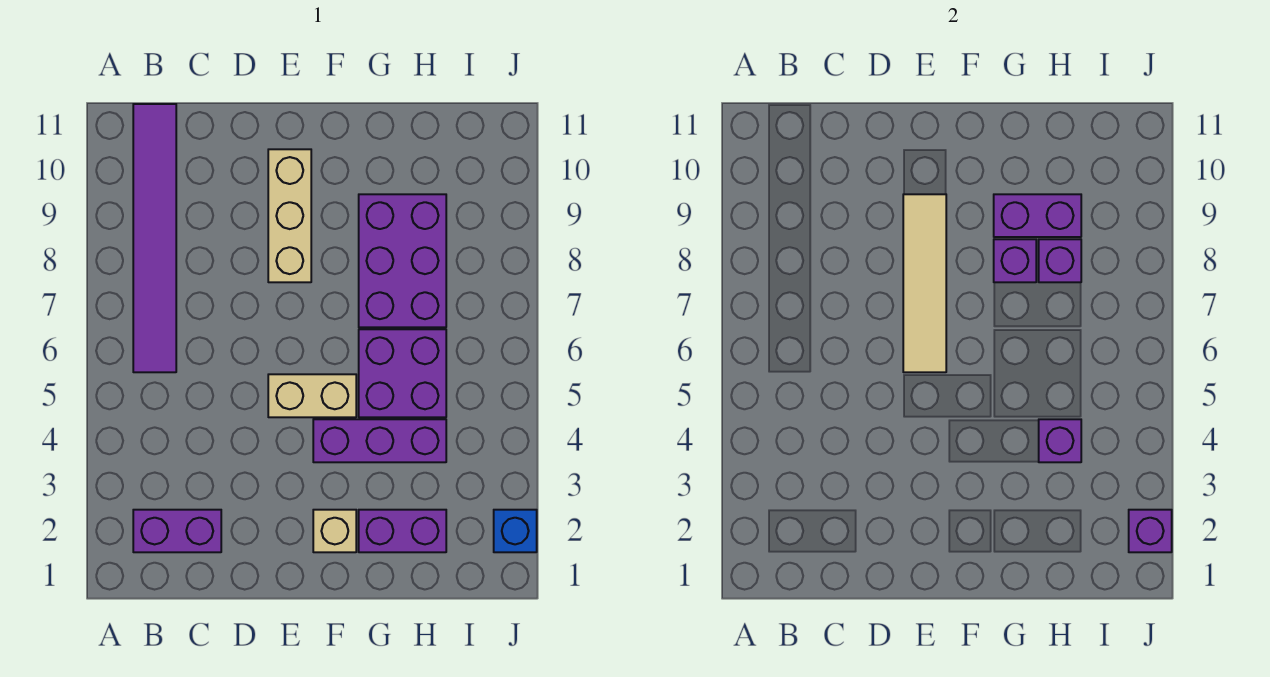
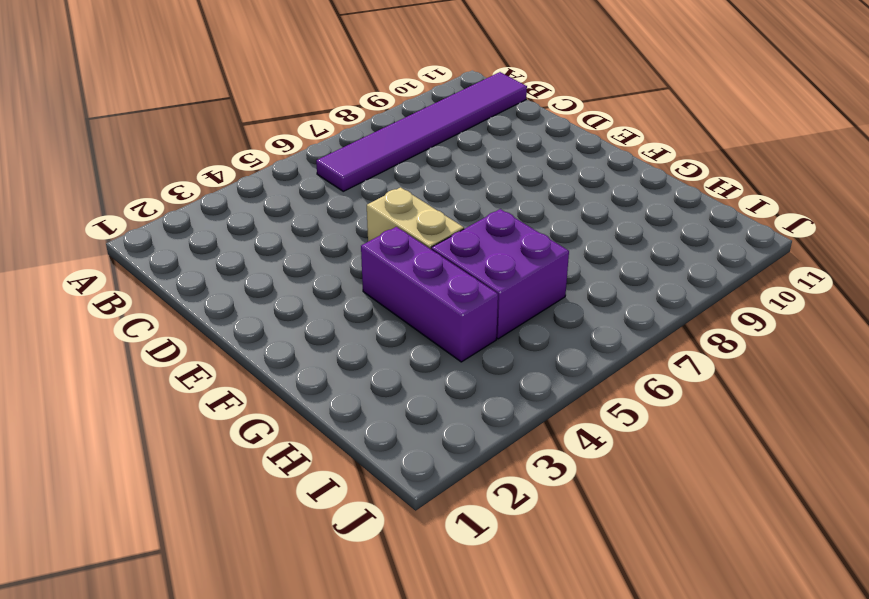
none -> purple 1x2 brick [133,510,221,552]
none -> tan 1x3 brick [268,149,311,282]
none -> tan 1x1 brick [313,510,356,552]

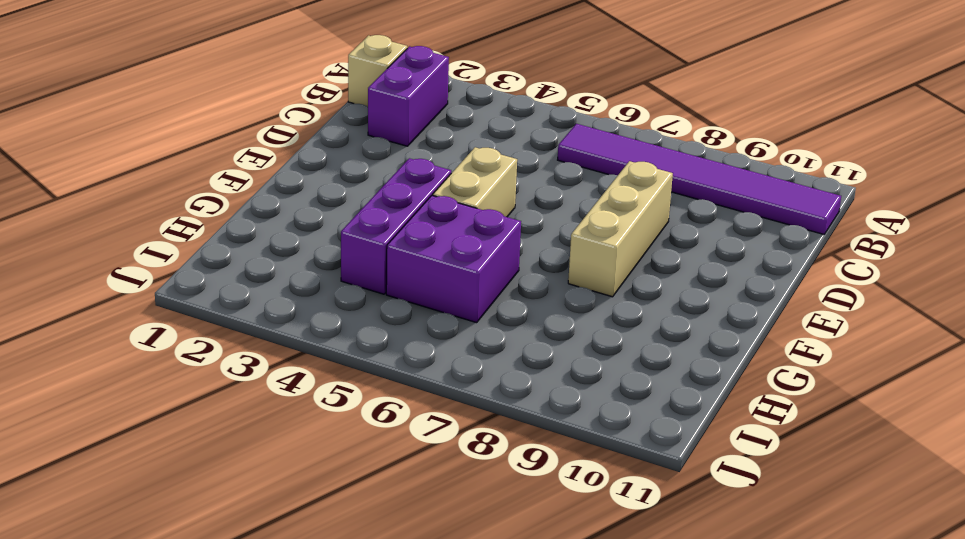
tan 1x1 brick [348,35,407,107] -> tan 1x1 brick moved to [313,510,356,552]
tan 1x3 brick [568,161,673,297] -> tan 1x3 brick turned to [268,149,311,282]
none -> purple 1x2 brick [359,510,446,552]
none -> purple 2x3 brick [359,194,446,327]
none -> blue 1x1 brick [494,510,537,552]

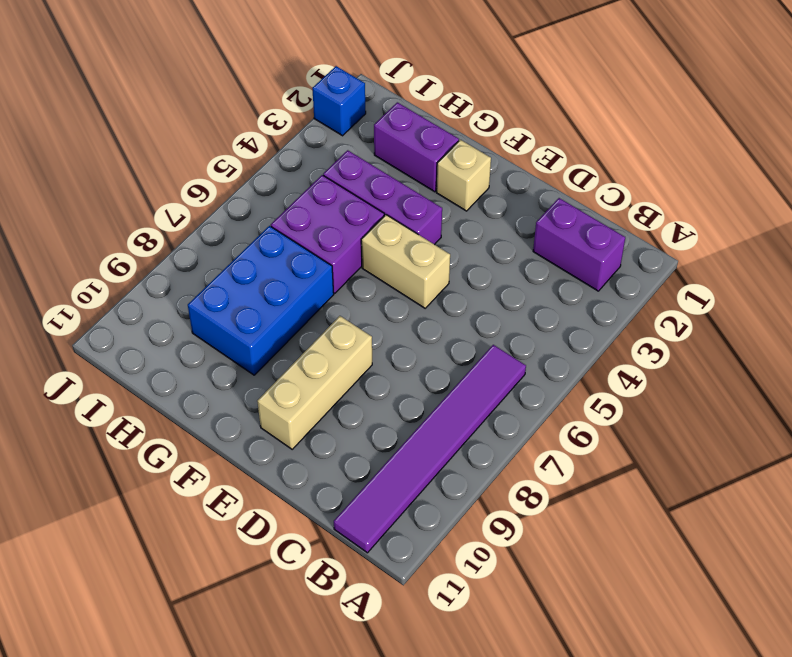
blue 2x3 brick [188,226,334,375] -> purple 2x3 brick [359,194,446,327]
none -> tan 1x4 tile [903,194,946,372]
none -> purple 1x1 brick [994,239,1036,282]
none -> purple 1x2 brick [994,194,1081,237]

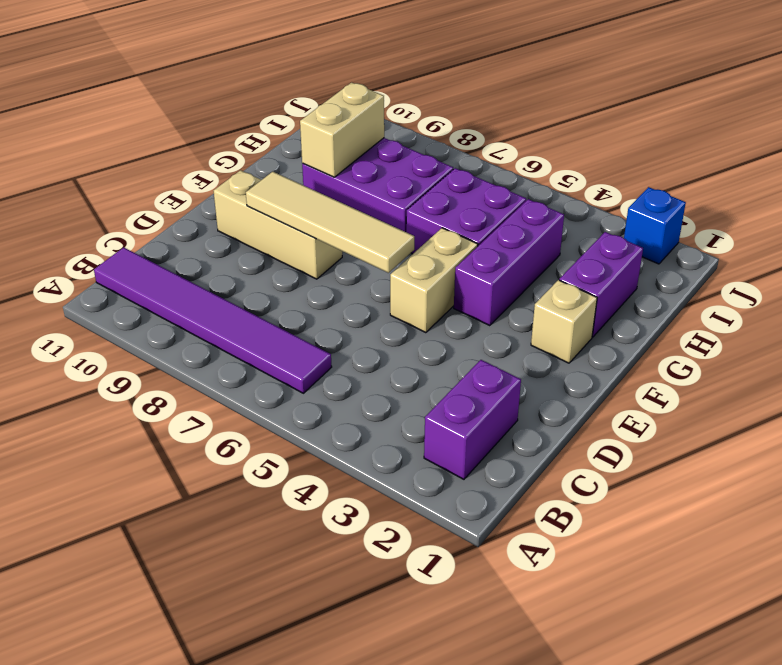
tan 1x2 brick [300,82,384,177] -> purple 1x2 brick [994,194,1081,237]
none -> purple 1x1 brick [994,239,1036,282]
none -> purple 1x1 brick [1039,419,1081,462]
none -> purple 1x1 brick [1039,239,1081,282]

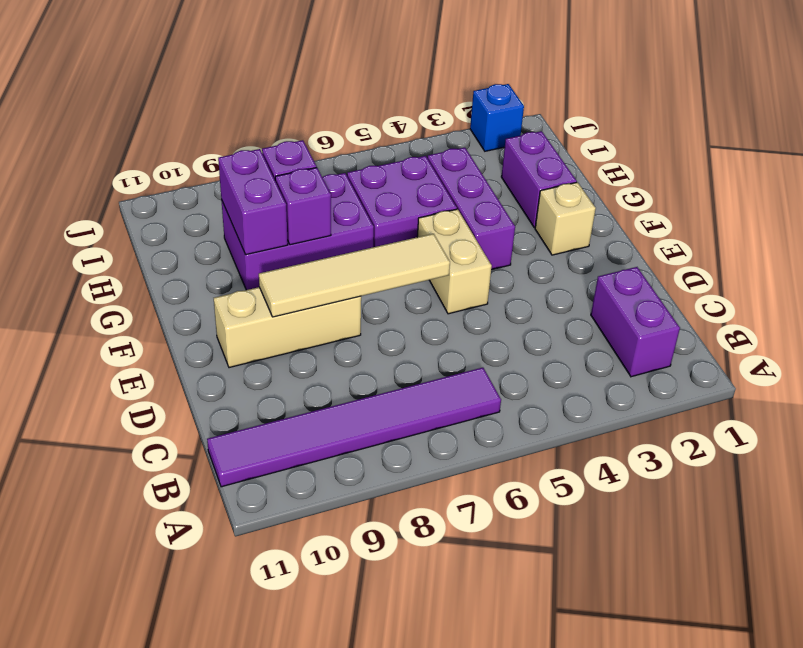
none -> purple 1x1 brick [1039,419,1081,462]
none -> purple 1x1 brick [1129,510,1172,552]

